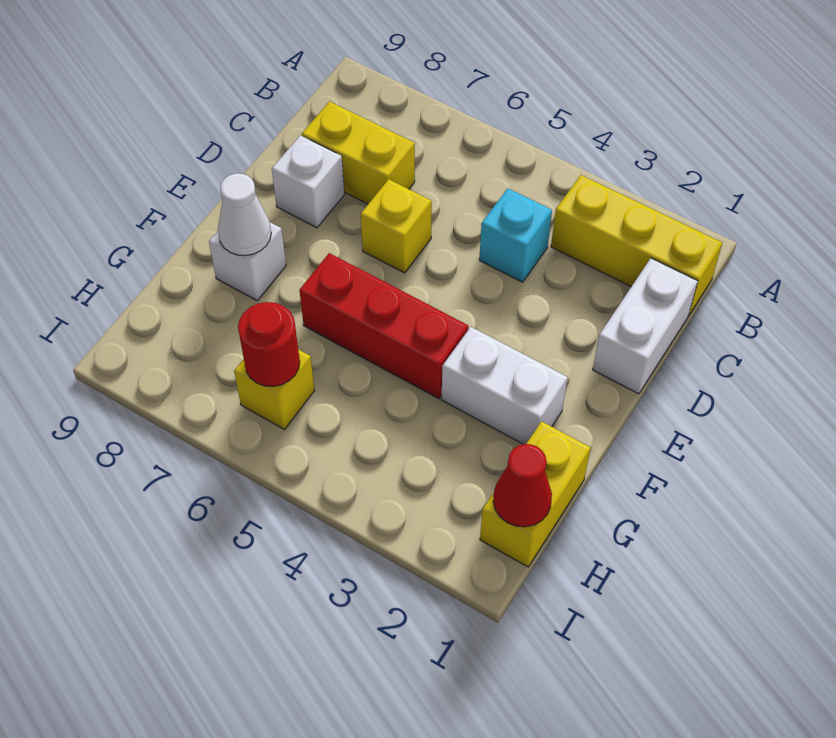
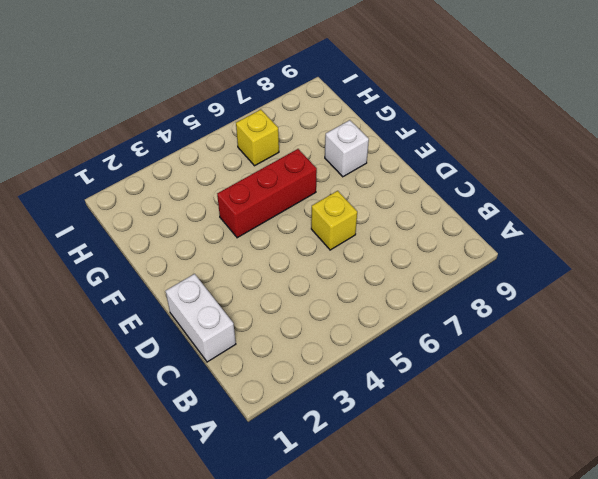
none -> yellow 1x3 brick [551,175,722,315]
none -> cyan 1x1 brick [479,189,552,282]
none -> yellow 1x2 brick [302,102,415,204]

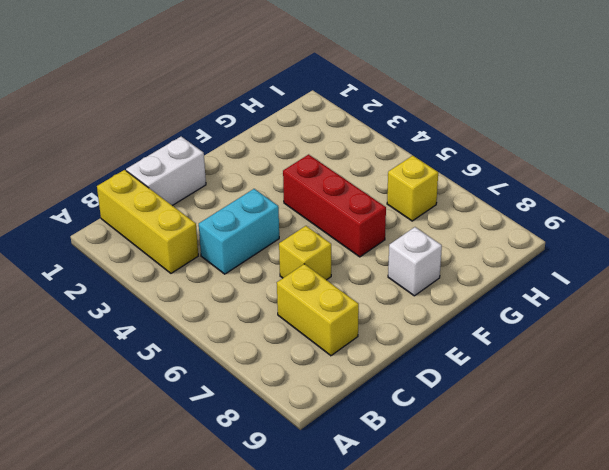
cyan 1x2 brick [199,189,279,274] -> cyan 1x1 brick [479,189,552,282]
none -> white 1x1 brick [272,135,344,228]
none -> white 1x2 brick [442,327,568,444]
none -> yellow 1x2 brick [480,421,591,567]

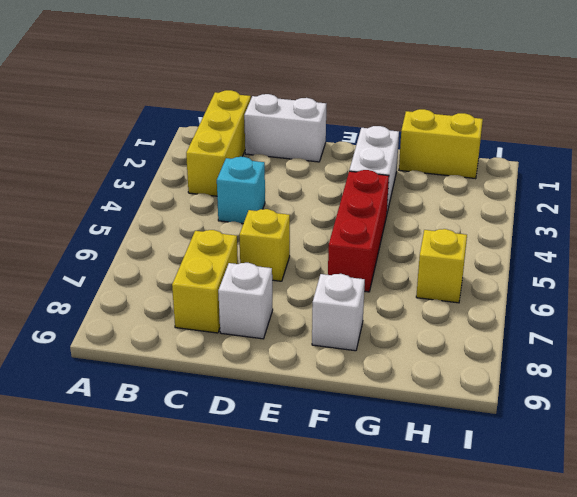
none -> white 1x1 cone [218,173,271,256]
none -> red 1x1 cone [493,444,552,527]
none -> red 1x1 round brick [238,302,300,387]

